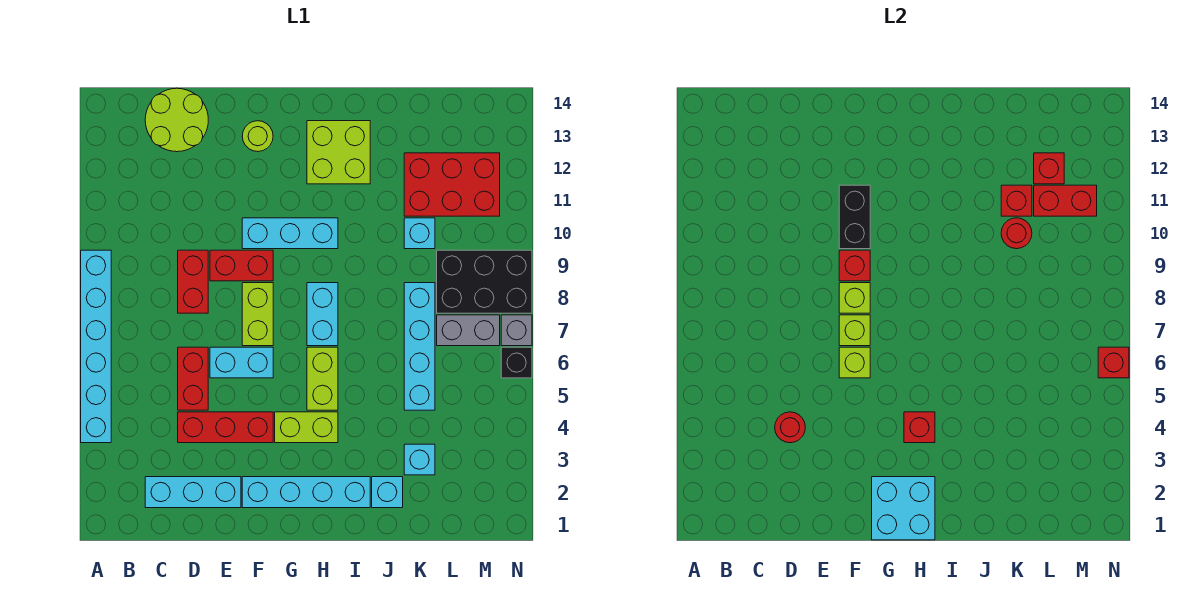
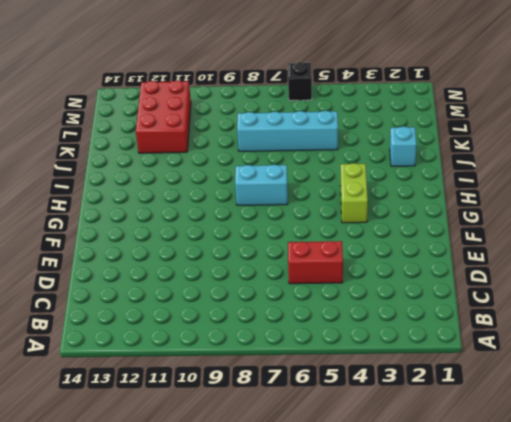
none -> cyan 1x6 brick [81,250,111,443]
none -> cyan 1x3 brick [145,477,241,508]
none -> lime 2x2 round brick [145,88,208,152]
none -> red 1x3 brick [178,412,273,443]

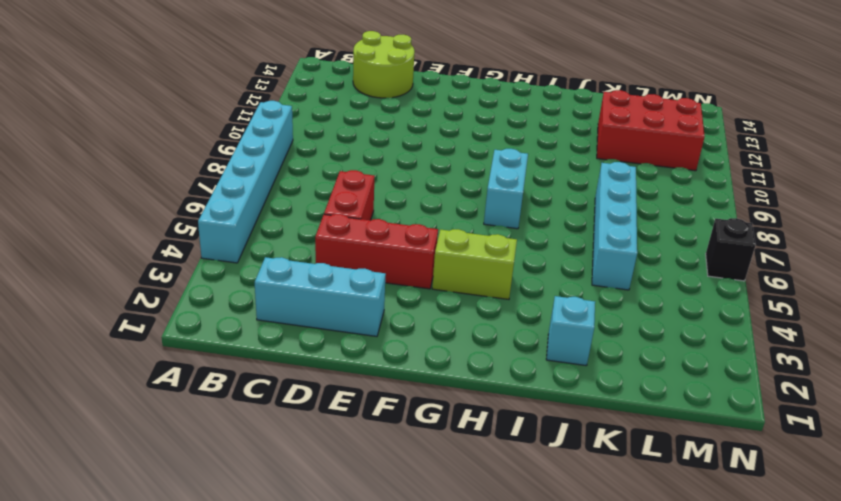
none -> red 1x2 brick [178,250,208,313]
none -> cyan 1x2 brick [210,347,273,378]
none -> red 1x2 brick [210,250,273,281]
none -> cyan 1x4 brick [242,477,370,508]

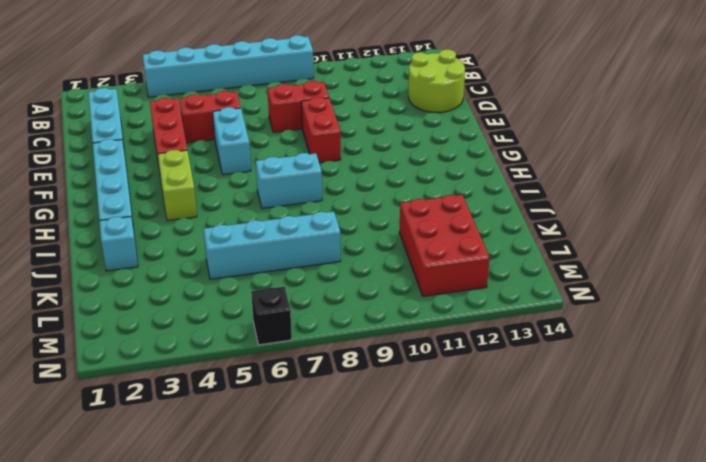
none -> lime 1x2 brick [242,283,273,346]
none -> cyan 1x3 brick [242,218,338,249]
none -> lime 1x1 round brick [242,121,273,152]
none -> lime 1x2 brick [307,347,338,410]

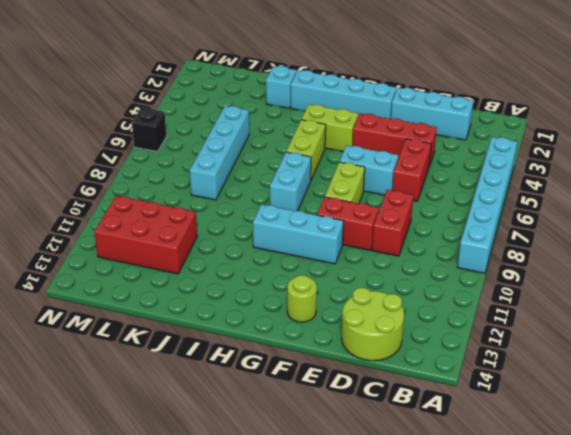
none -> lime 2x2 brick [307,121,370,184]
none -> cyan 1x1 brick [404,444,435,475]
none -> cyan 1x1 brick [404,218,435,249]
none -> grey 1x2 brick [437,315,500,346]

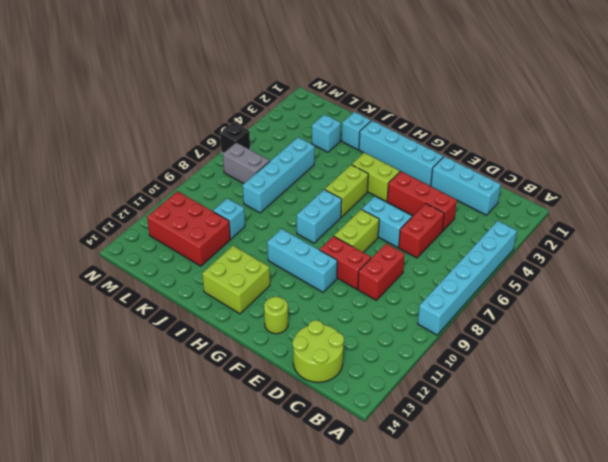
none -> black 2x3 brick [437,250,532,313]
none -> grey 1x1 brick [501,315,532,346]
none -> red 1x1 round brick [775,412,805,443]
none -> lime 1x1 brick [839,347,870,378]

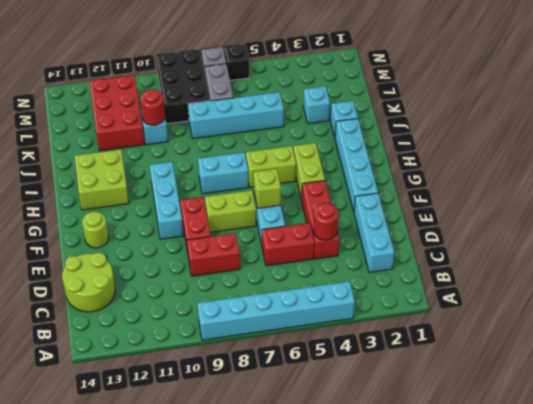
none -> lime 1x1 brick [839,315,870,346]
none -> lime 1x1 brick [839,283,870,313]
none -> red 1x1 brick [839,250,870,281]
none -> black 1x2 brick [839,185,870,249]

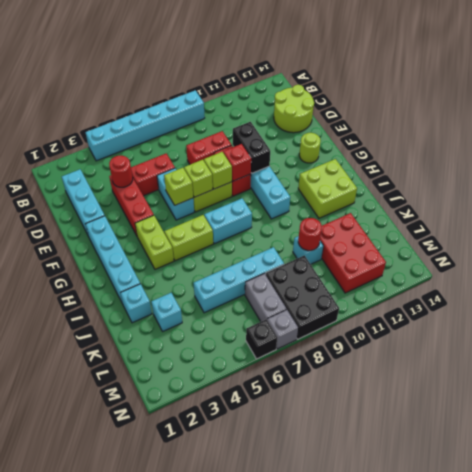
black 1x2 brick [233,122,270,173] -> black 1x2 brick turned to [839,185,870,249]
none -> cyan 2x2 brick [872,477,935,540]
none -> red 1x1 brick [904,412,935,443]
none -> red 1x1 brick [1001,185,1032,216]
none -> red 1x2 brick [1034,185,1097,216]

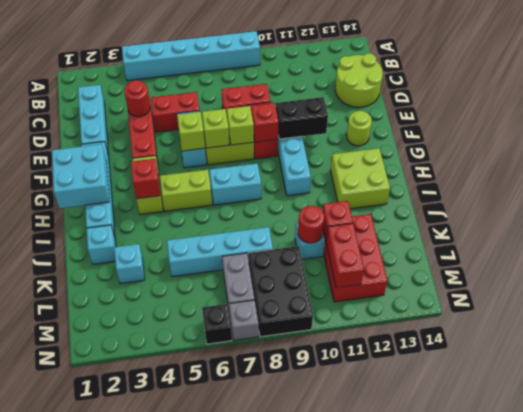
none -> red 1x1 brick [1034,153,1064,184]
none -> red 1x1 brick [1098,347,1129,378]

